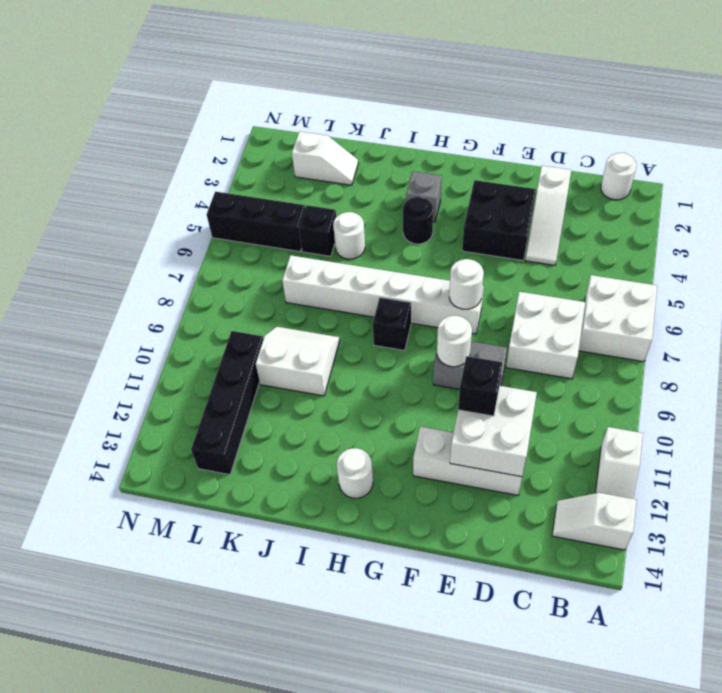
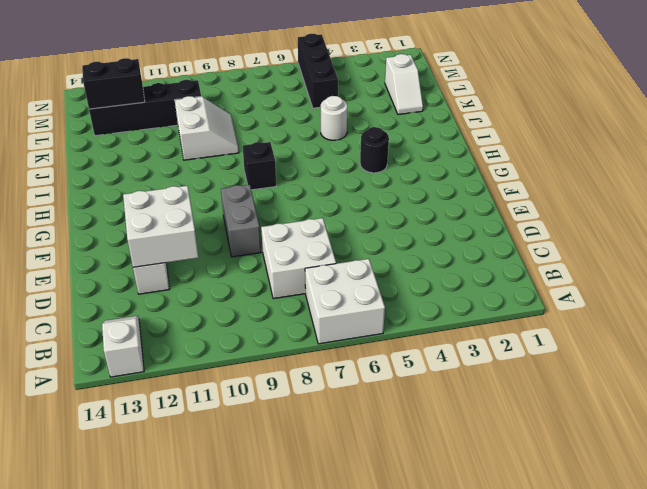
black 1x2 brick [82,58,145,109] -> none
none -> white 1x2 slope [596,427,643,499]
none -> white 1x1 round brick [601,153,637,200]
none -> white 1x3 slope [525,166,571,265]

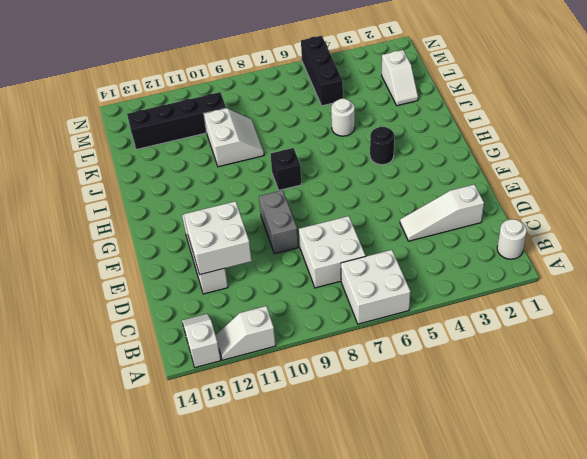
none -> black 2x2 brick [462,180,536,260]
none -> white 1x6 brick [282,255,484,334]
none -> grey 1x1 brick [406,171,442,222]

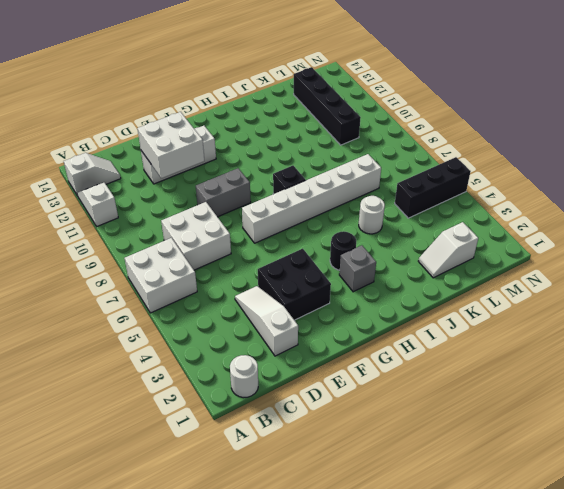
none -> white 1x1 round brick [337,448,373,498]
none -> white 2x2 slope [256,327,340,396]
none -> black 1x1 brick [299,205,336,256]

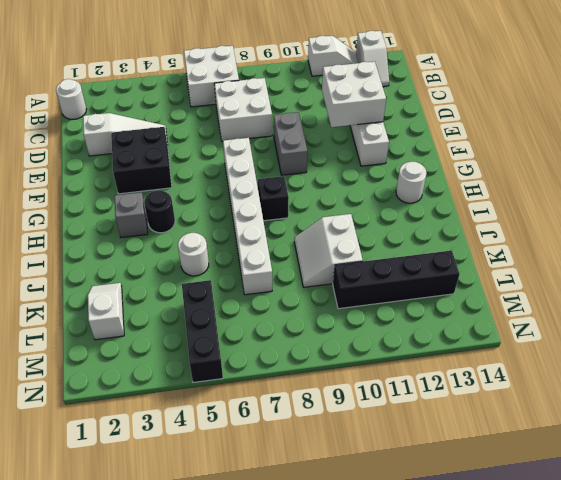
none -> black 1x1 brick [299,205,336,256]
none -> white 1x1 round brick [449,259,484,309]
none -> white 1x1 round brick [437,316,472,367]

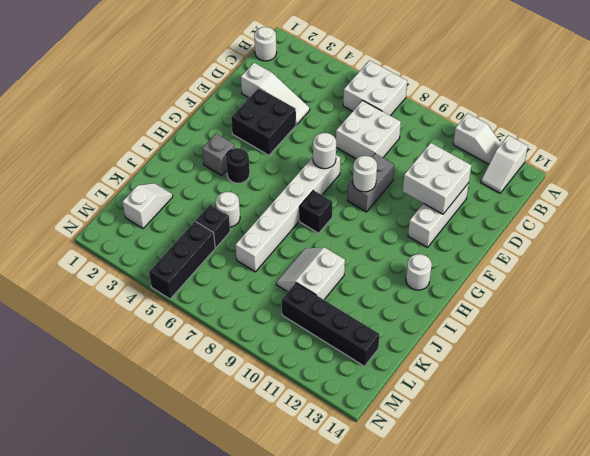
none -> black 1x1 brick [458,356,502,416]

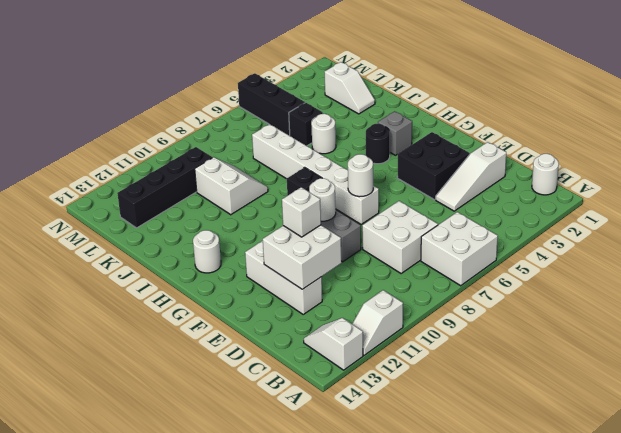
white 1x1 brick [282,187,321,237] -> black 1x1 brick [458,356,502,416]

